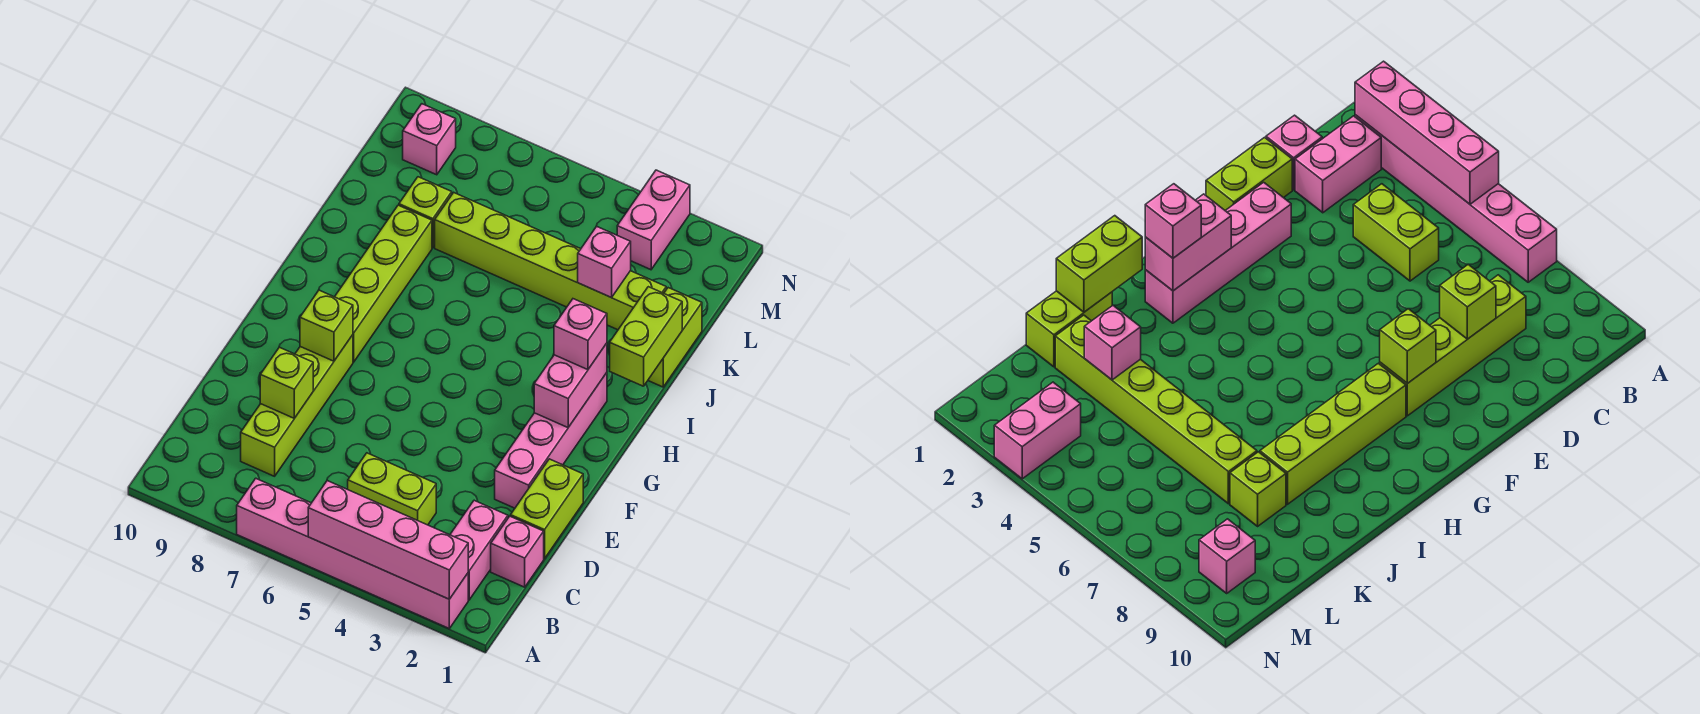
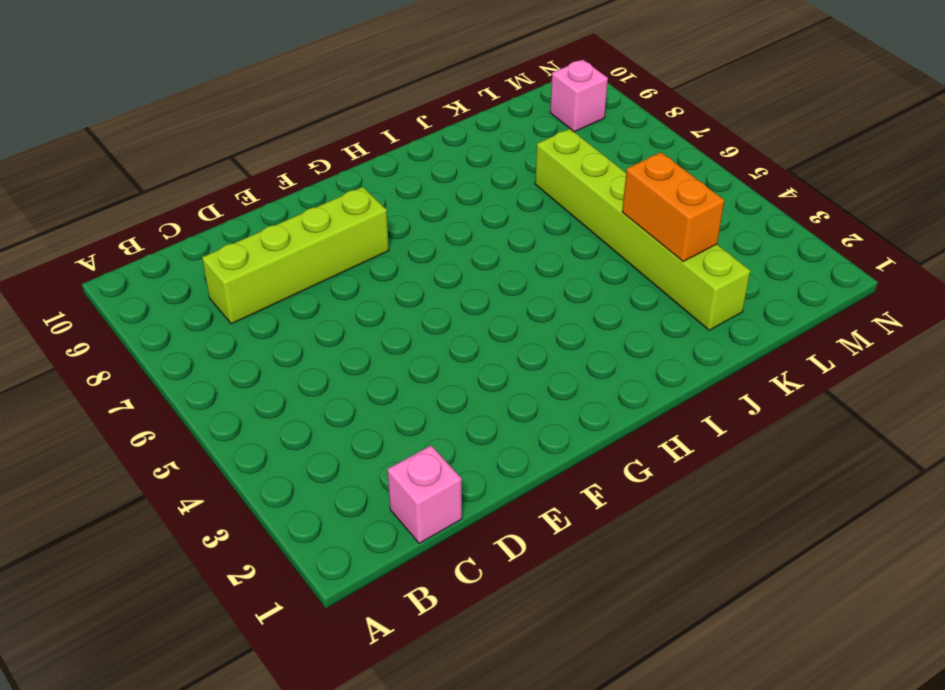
orange 1x2 brick [622,152,724,261] -> pink 1x1 brick [578,226,631,297]
none -> pink 1x6 brick [237,478,468,628]
none -> pink 1x2 brick [450,500,508,600]
none -> lime 1x2 brick [348,453,436,525]

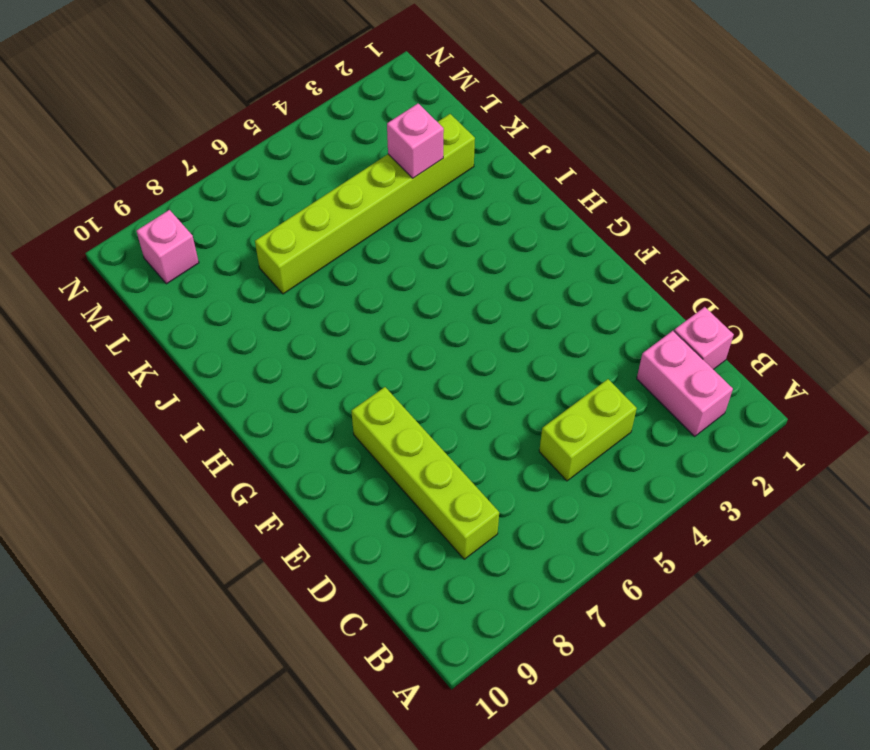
none -> pink 1x6 brick [237,478,468,628]
none -> lime 1x2 brick [511,459,583,559]
none -> pink 1x4 brick [495,373,607,508]

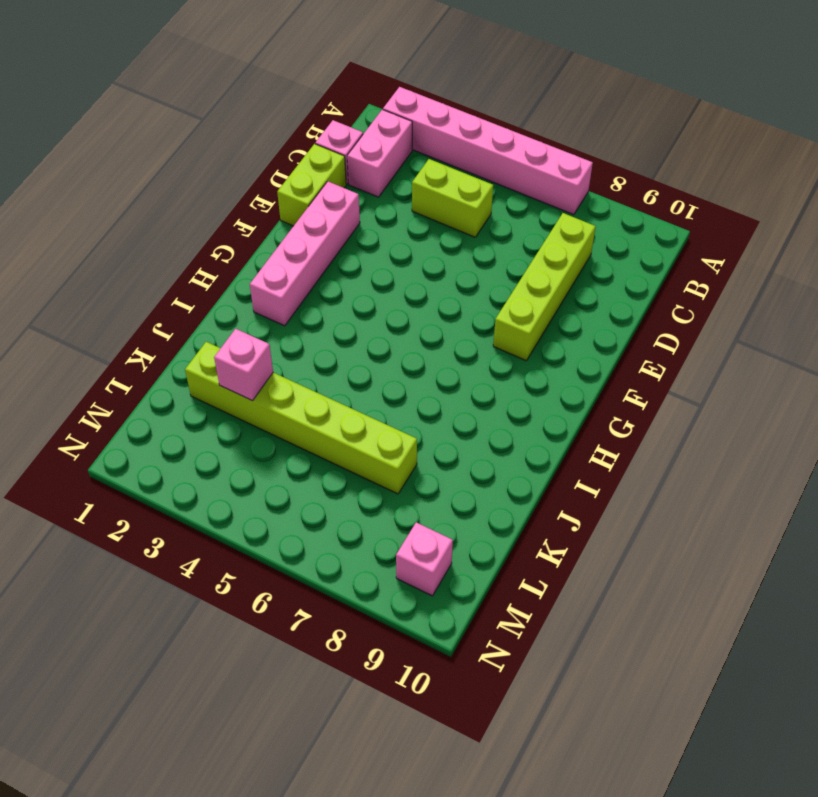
none -> lime 1x4 brick [335,205,432,362]
none -> lime 1x2 brick [648,288,702,387]
none -> lime 1x1 brick [399,177,452,248]

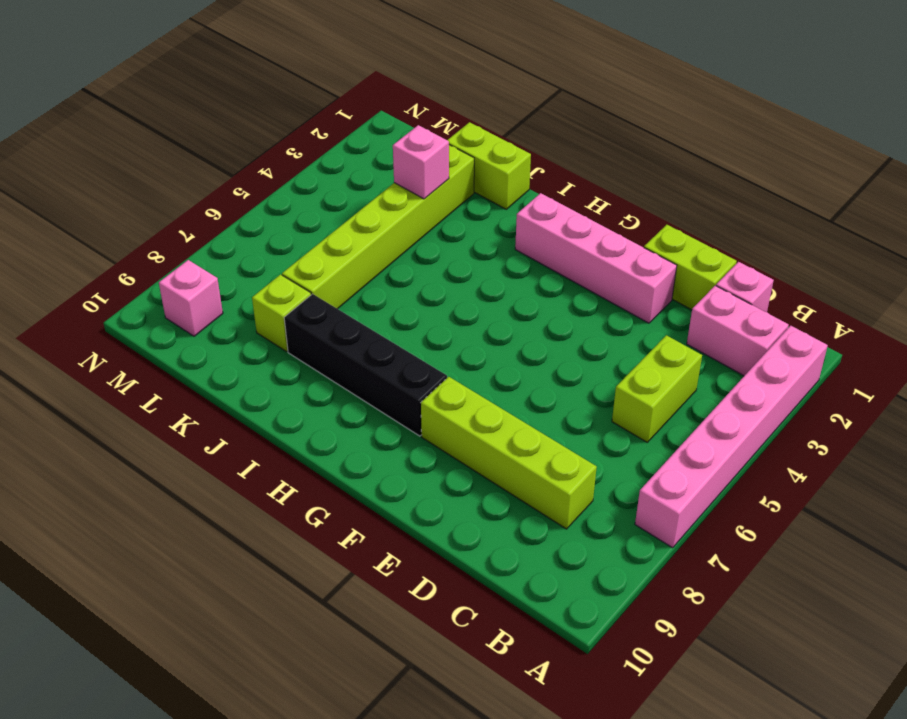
black 1x4 brick [284,294,447,436] -> lime 1x4 brick [335,205,432,362]
none -> pink 1x2 brick [617,170,690,270]
none -> pink 1x4 brick [308,481,468,599]
none -> lime 1x1 brick [260,347,313,418]

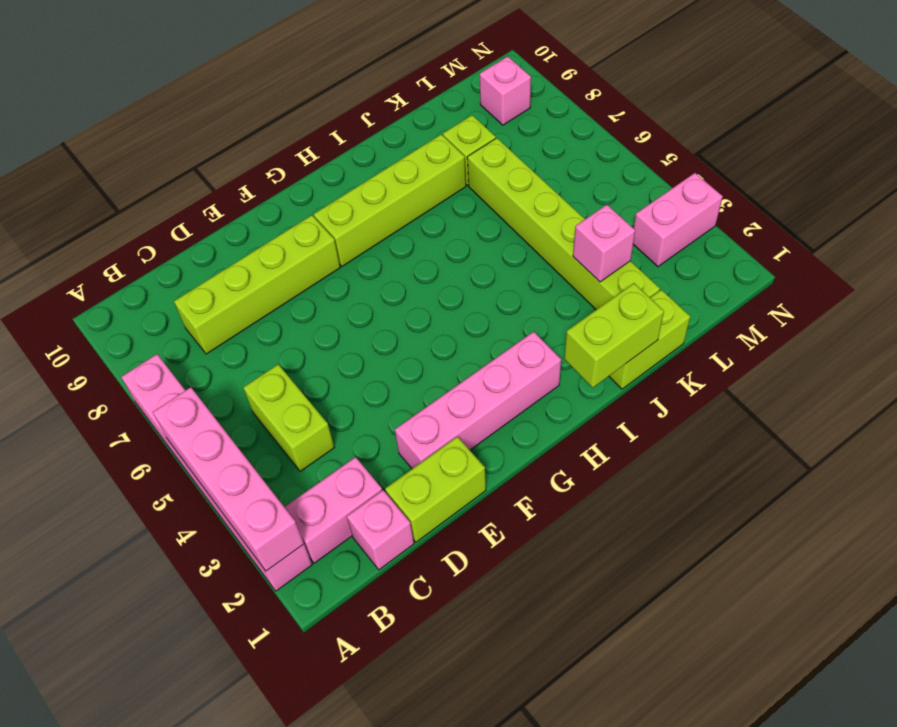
none -> lime 1x1 brick [260,347,313,418]
none -> lime 1x1 brick [300,290,353,361]
none -> pink 1x2 brick [534,343,607,428]

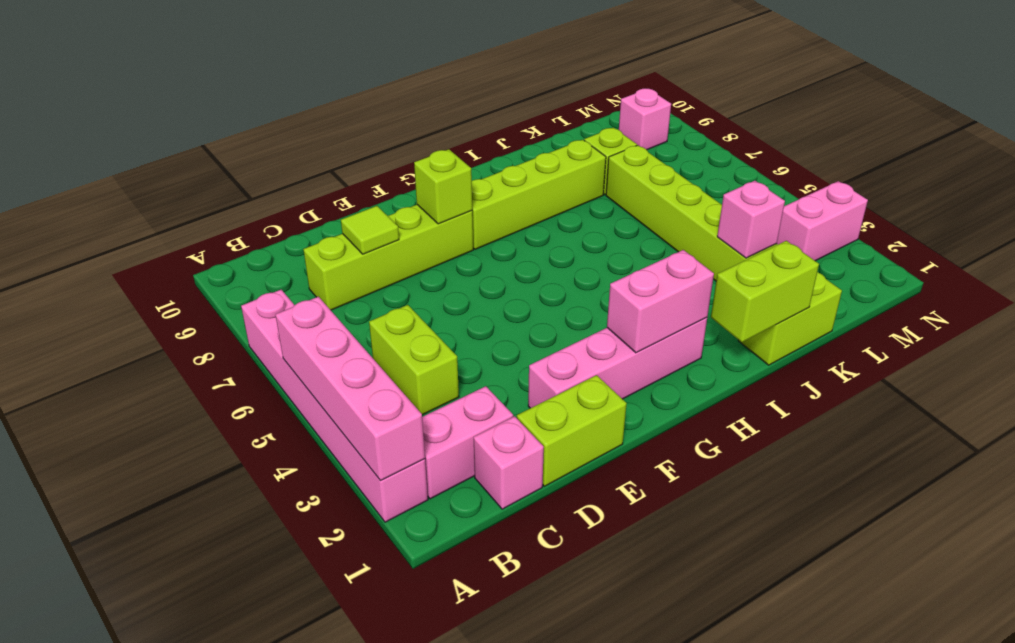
lime 1x1 tile [341,206,399,254] -> lime 1x1 brick [260,347,313,418]
none -> pink 1x1 brick [554,299,607,370]

